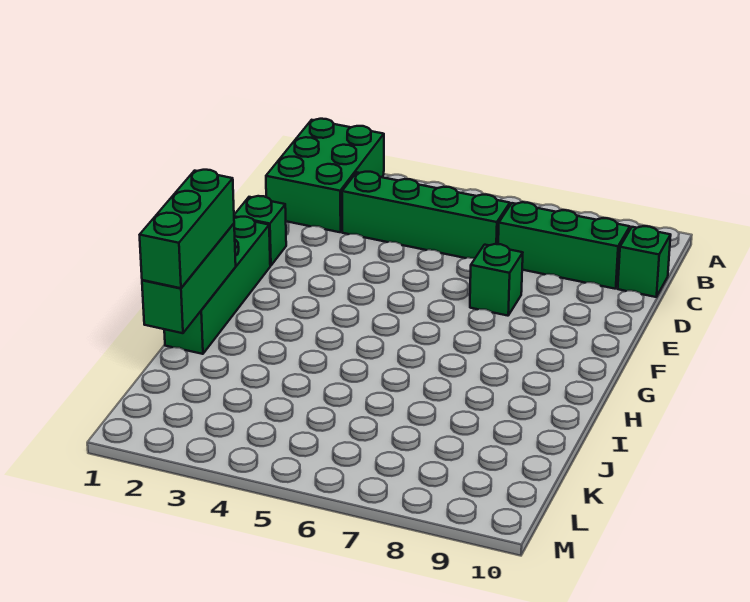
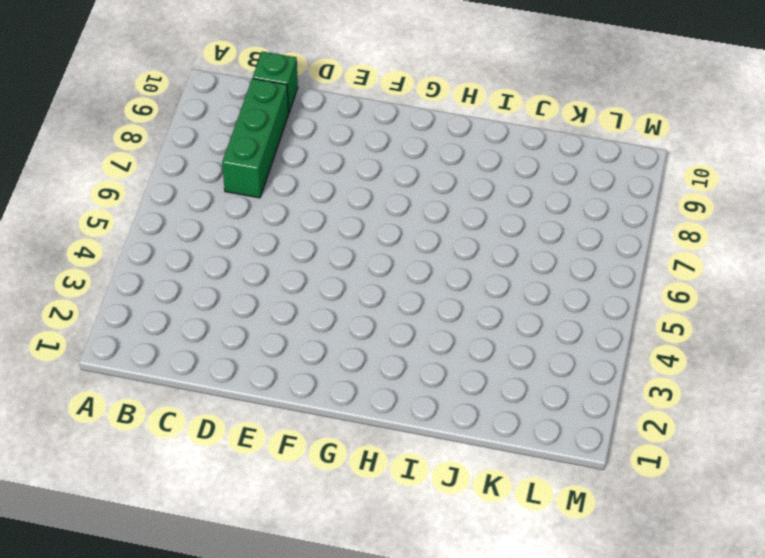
none -> green 2x3 brick [266,119,384,232]
none -> green 1x4 brick [342,172,510,258]

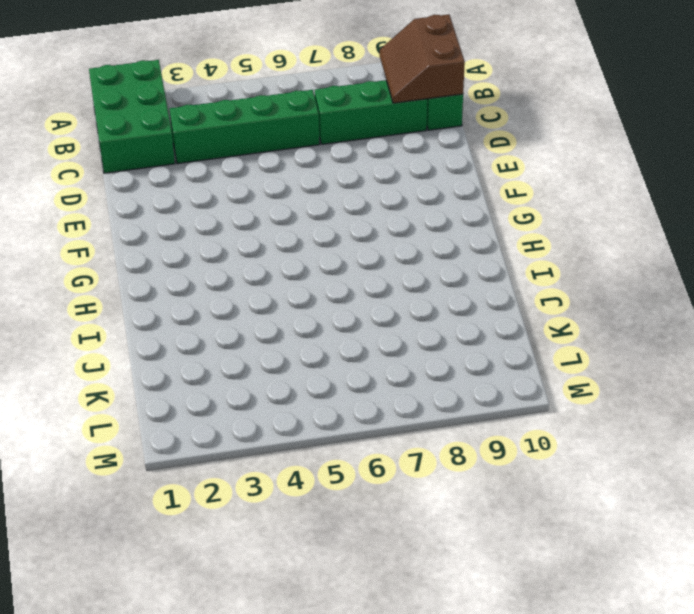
brown 2x2 slope [380,14,465,103] -> none
none -> green 1x1 brick [234,196,286,266]
none -> green 1x1 brick [470,244,523,316]

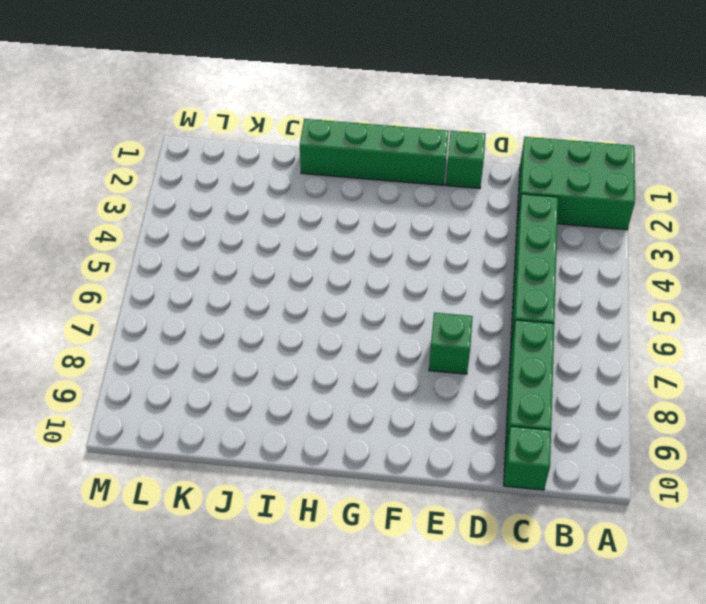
none -> green 1x3 brick [142,224,236,333]
none -> green 1x3 brick [140,170,234,288]

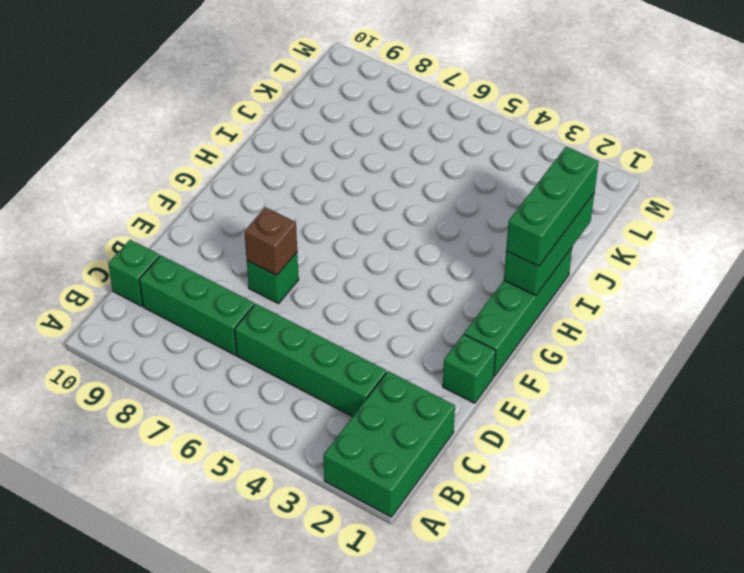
brown 1x1 brick [244,207,297,275] -> none

